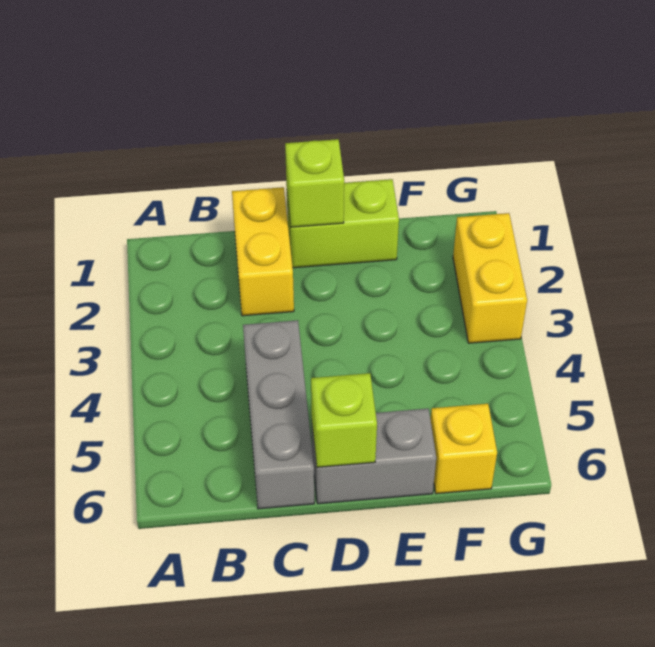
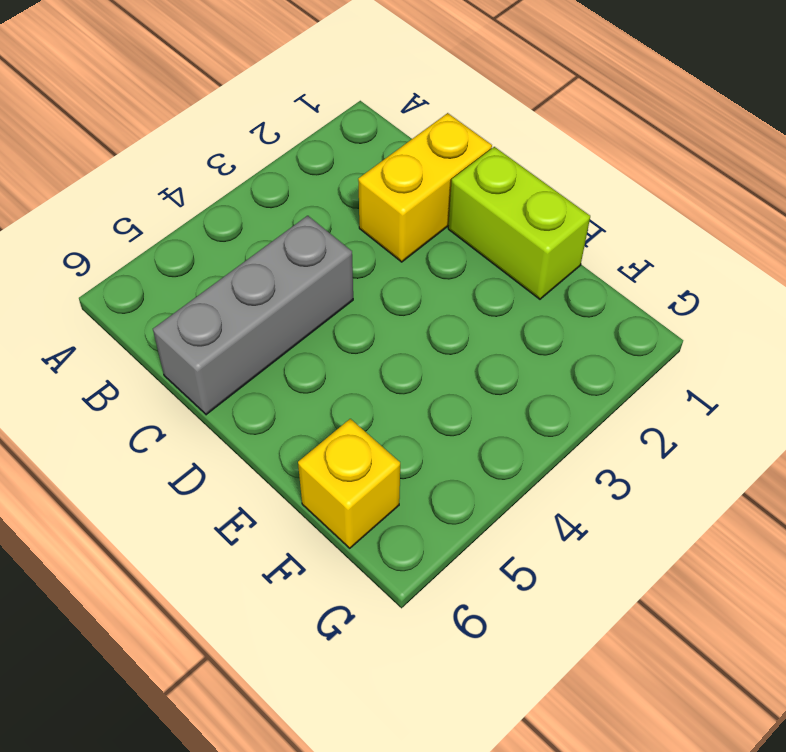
none -> grey 1x2 brick [312,409,436,504]
none -> yellow 1x2 brick [453,213,527,343]

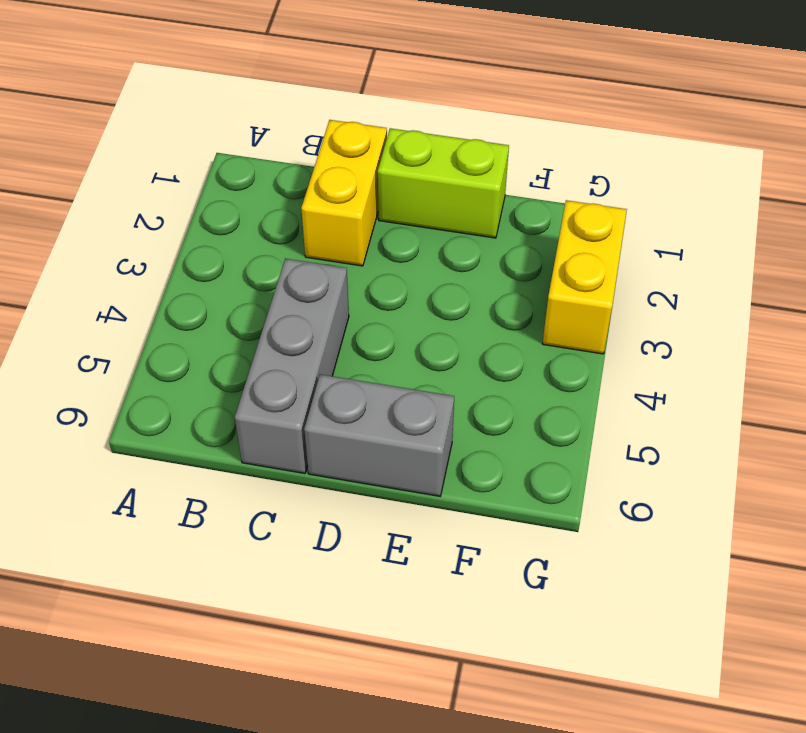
none -> yellow 1x1 brick [430,404,497,494]
none -> lime 1x1 brick [285,139,344,227]

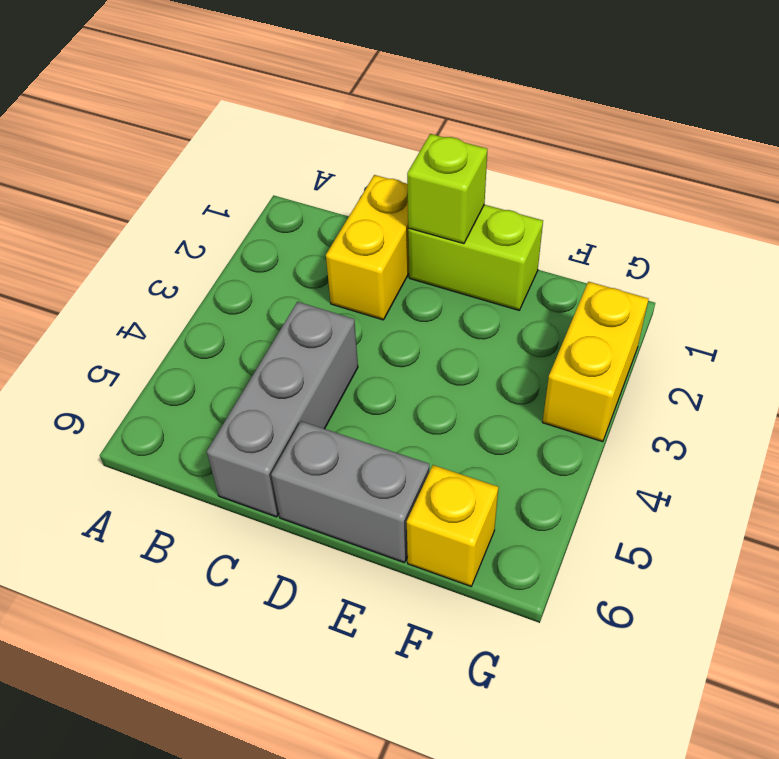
none -> lime 1x1 brick [311,373,377,467]

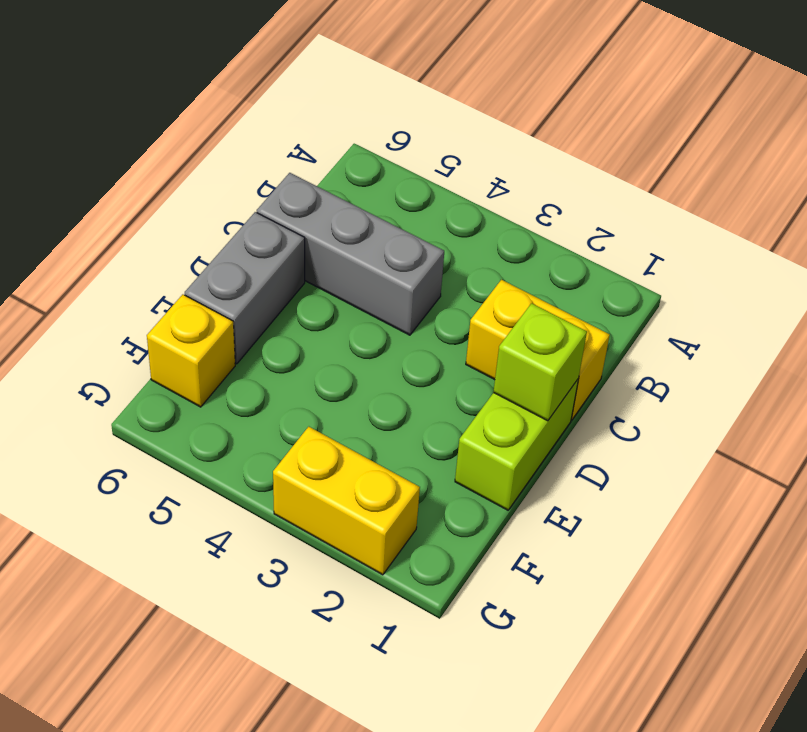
none -> lime 1x1 brick [311,373,377,467]

